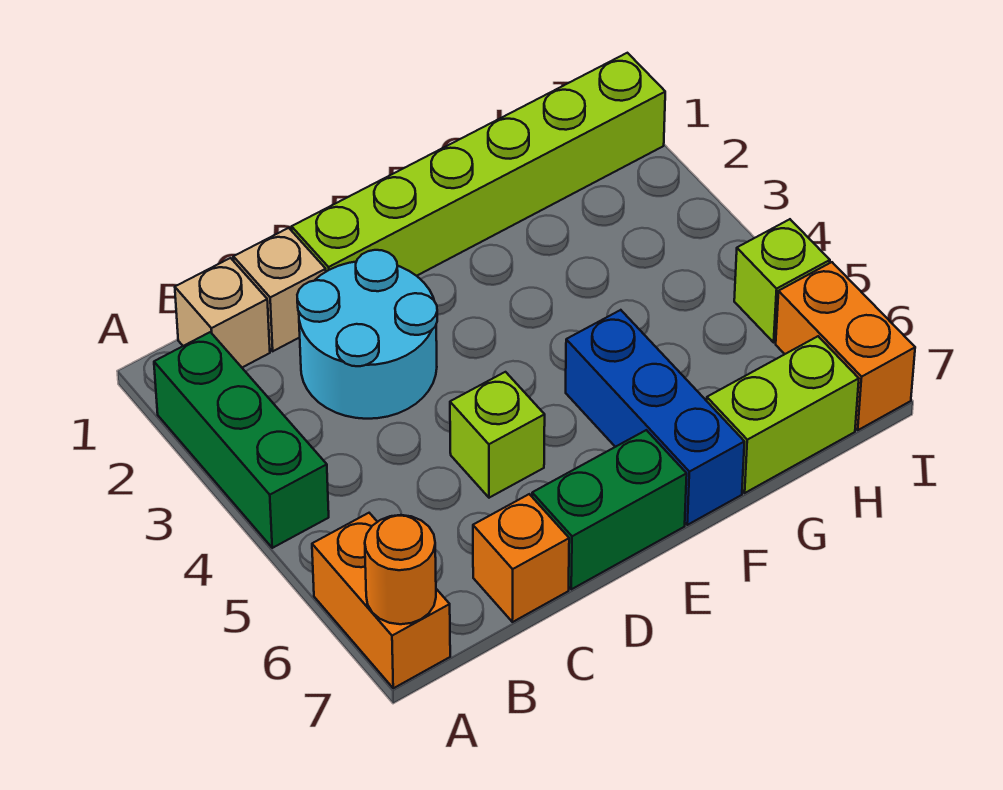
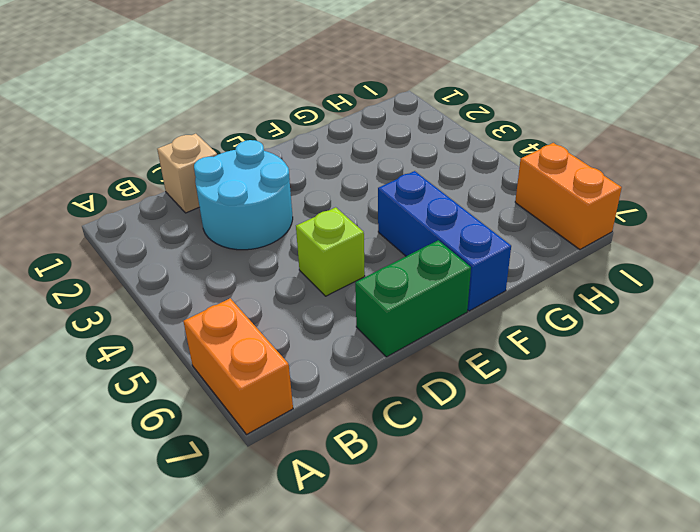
none -> green 1x3 brick [154,332,329,548]
none -> tan 1x1 brick [175,258,270,367]
none -> orange 1x1 brick [473,494,569,622]

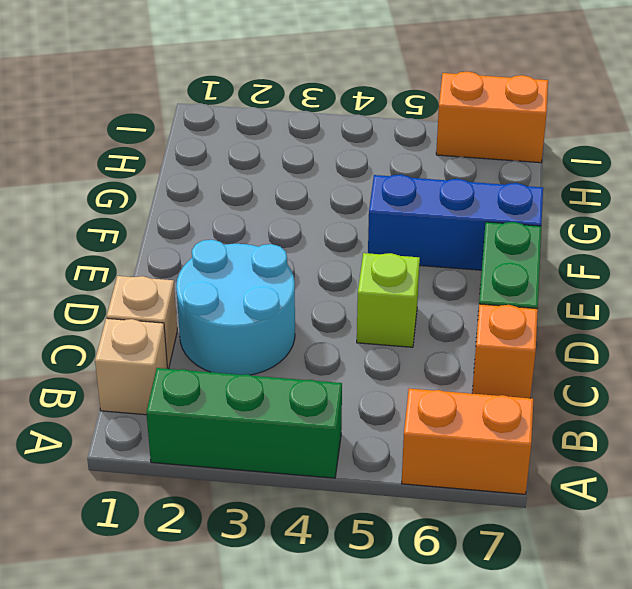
none -> lime 1x6 brick [292,53,665,276]
none -> lime 1x2 brick [707,336,859,493]
none -> lime 1x1 brick [734,219,830,342]

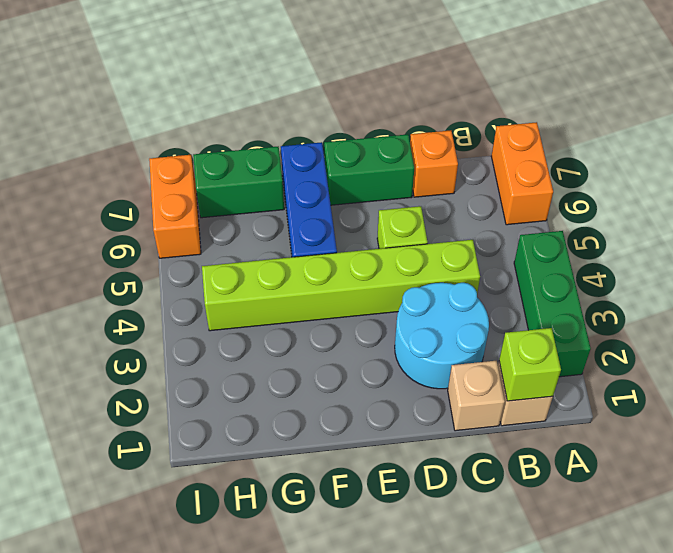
lime 1x1 brick [499,328,561,401] -> lime 1x1 brick moved to [734,219,830,342]
lime 1x6 brick [202,240,480,331] -> lime 1x6 brick moved to [292,53,665,276]
green 1x2 brick [193,147,284,218] -> lime 1x2 brick [707,336,859,493]
none -> orange 1x1 round brick [365,515,436,624]

